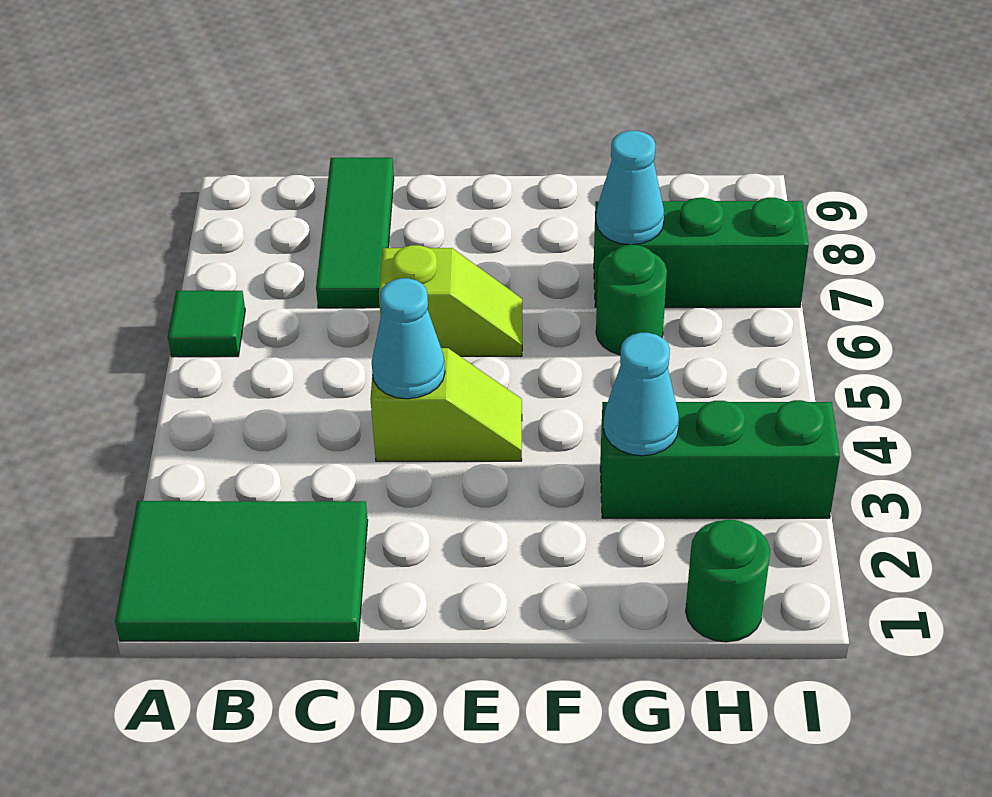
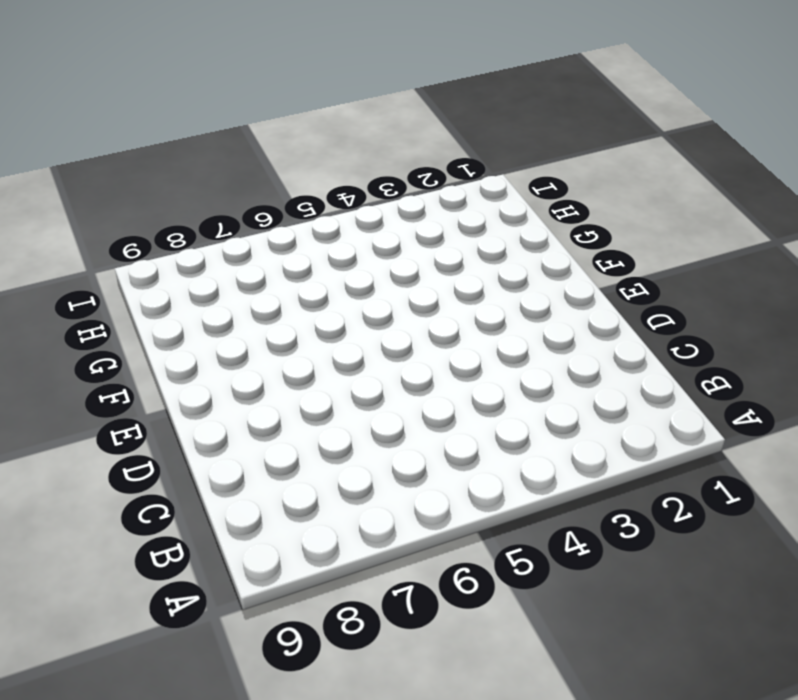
none -> green 2x3 tile [115,501,368,641]
none -> green 1x1 tile [168,291,245,357]
none -> green 1x3 tile [316,158,394,308]

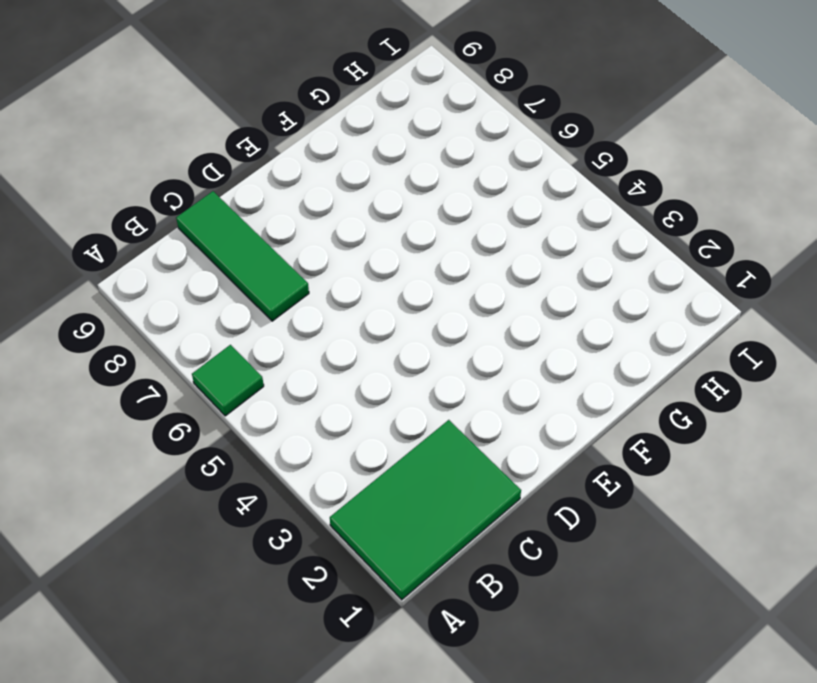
none -> lime 1x2 slope [370,348,522,461]
none -> lime 1x2 slope [379,245,522,356]
none -> green 1x3 brick [600,400,840,518]

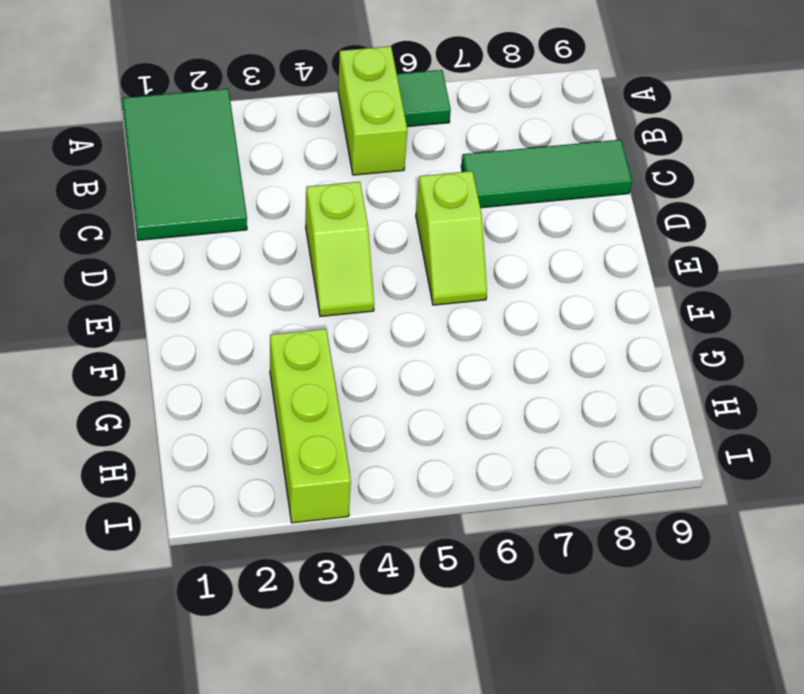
lime 1x2 brick [338,46,407,175] -> none
lime 1x3 brick [270,329,351,523] -> green 1x3 brick [600,400,840,518]
none -> green 1x1 round brick [596,245,667,355]
none -> green 1x3 brick [594,198,809,307]
none -> green 1x1 round brick [686,520,770,642]

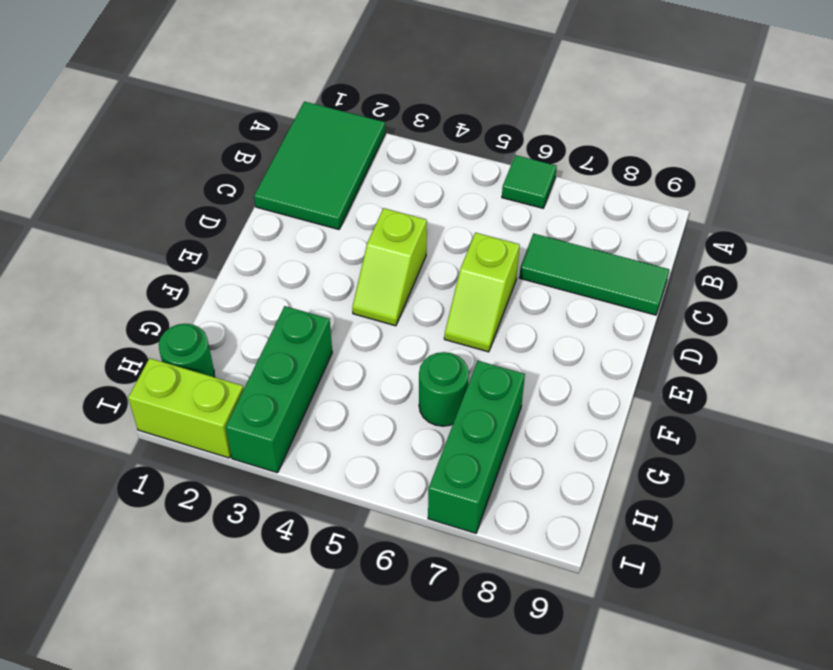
lime 1x2 brick [128,358,244,458] -> none
none -> cyan 1x1 cone [372,278,445,399]
none -> cyan 1x1 cone [603,333,679,456]
none -> cyan 1x1 cone [596,131,664,245]

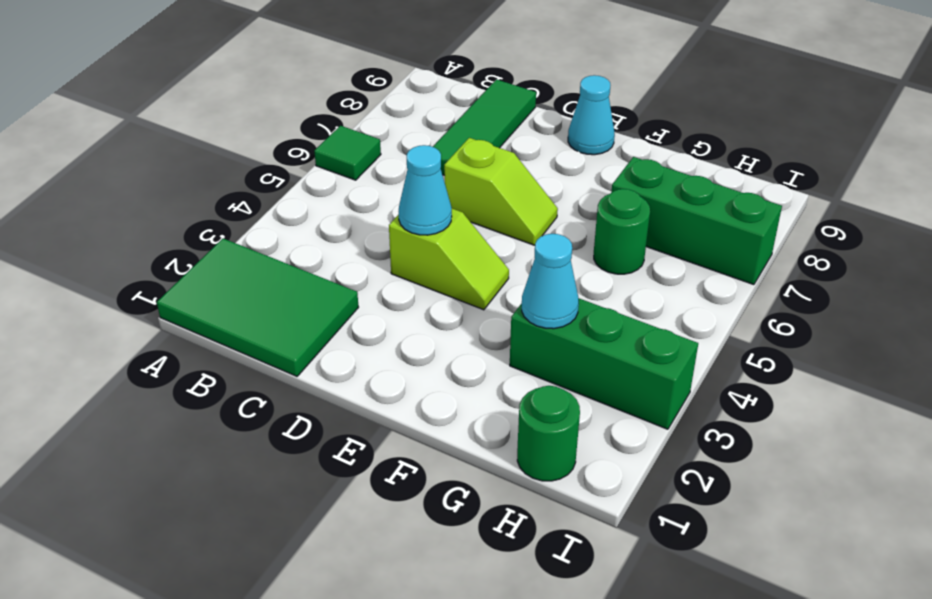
cyan 1x1 cone [568,75,615,155] -> cyan 1x1 cone moved to [596,131,664,245]

